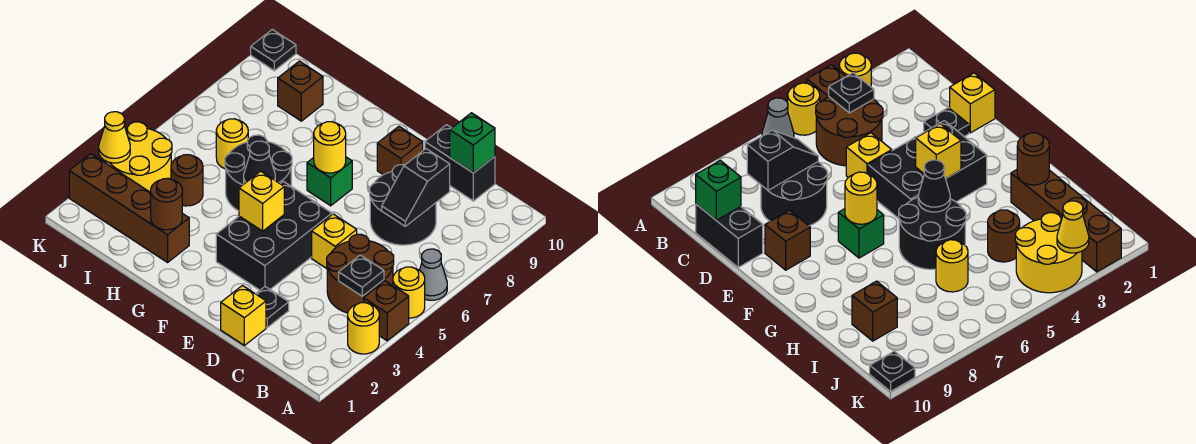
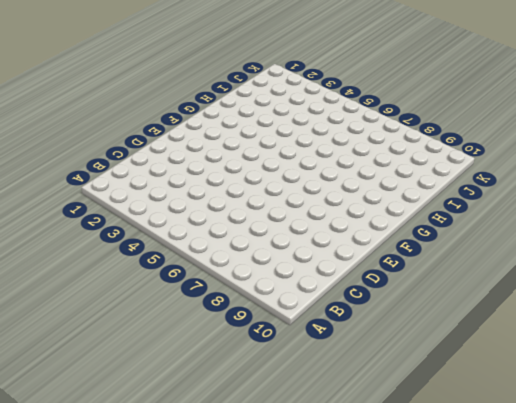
none -> yellow 1x1 round brick [348,303,379,354]
none -> brown 1x1 brick [364,281,409,341]
none -> yellow 1x1 round brick [393,267,425,318]

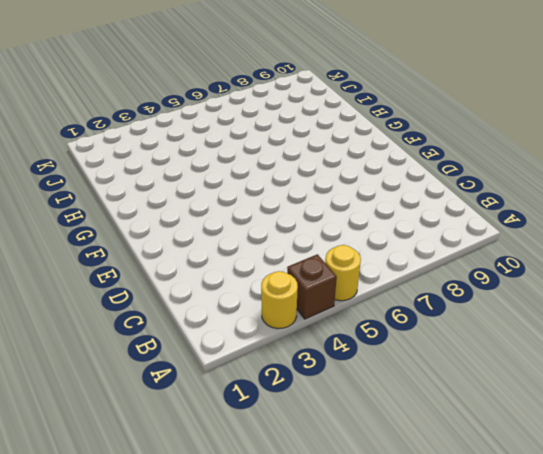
none -> grey 1x1 cone [420,249,447,300]
none -> brown 2x2 round brick [327,234,394,313]
none -> black 2x2 round brick [370,165,436,245]

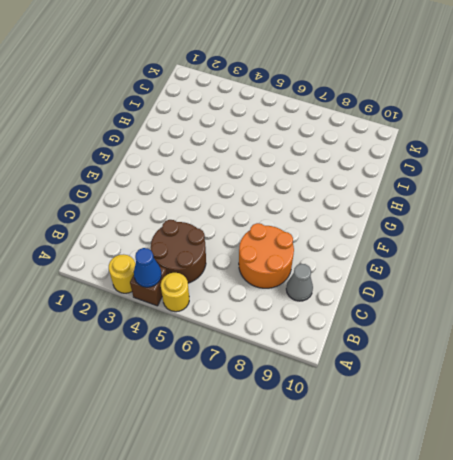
blue 1x1 cone [134,248,162,287] -> none
orange 2x2 round brick [239,223,294,288] -> black 2x2 round brick [370,165,436,245]
grey 1x1 cone [286,264,313,301] -> grey 1x1 cone moved to [420,249,447,300]
none -> black 1x2 brick [425,125,495,201]
none -> yellow 1x1 brick [221,286,266,345]
none -> black 1x1 plate [256,287,289,328]

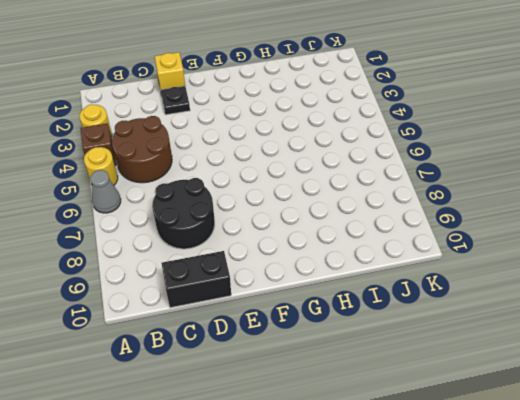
none -> yellow 1x1 brick [312,214,357,269]
none -> black 2x3 brick [216,181,332,290]
none -> brown 1x1 brick [377,126,423,175]

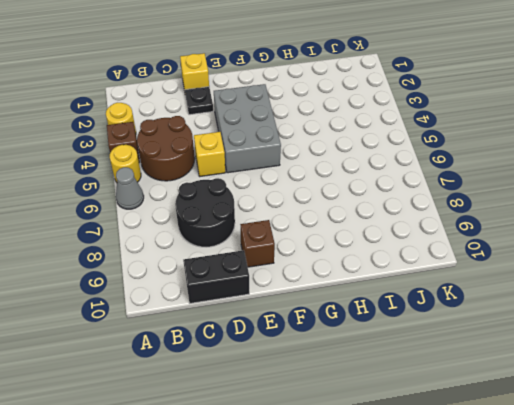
grey 2x3 brick [214,84,281,173] -> black 2x3 brick [216,181,332,290]
none -> green 1x1 brick [307,157,352,206]
none -> black 2x2 round brick [225,135,292,211]
none -> brown 1x4 brick [69,154,189,262]

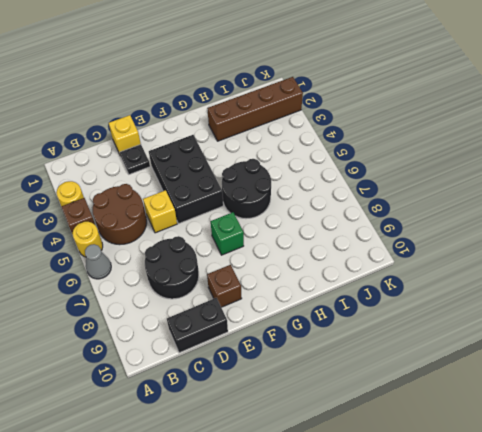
none -> brown 1x1 round brick [171,155,203,206]
none -> yellow 1x1 round brick [216,119,248,169]
none -> brown 1x1 brick [278,61,323,121]

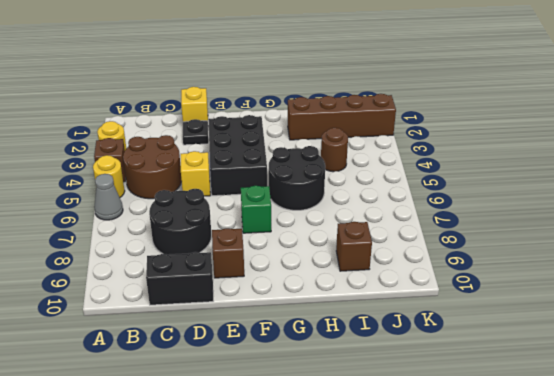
none -> yellow 1x1 round brick [216,119,248,169]
none -> yellow 2x2 round brick [106,122,172,193]
none -> black 1x1 plate [251,29,296,71]

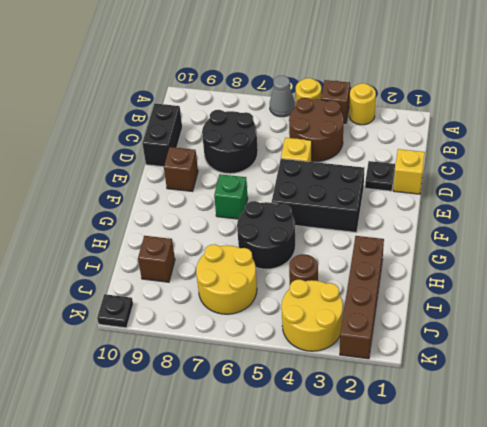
yellow 2x2 round brick [196,244,257,314] -> yellow 1x1 round brick [216,119,248,169]
none -> black 1x1 plate [339,255,384,296]
none -> black 1x2 slope [382,149,450,226]
none -> green 1x1 brick [450,113,495,173]

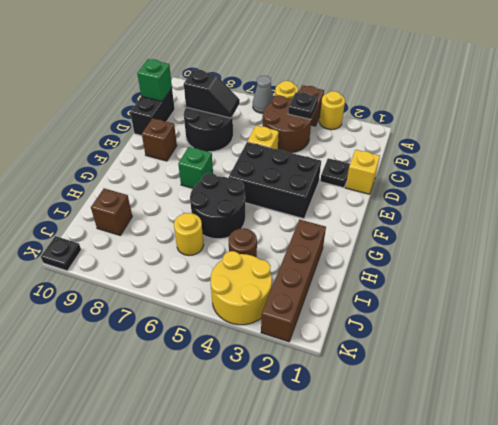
none -> yellow 1x1 brick [239,171,284,231]
none -> yellow 1x1 round brick [314,122,346,173]
none -> black 1x1 cone [244,141,275,184]

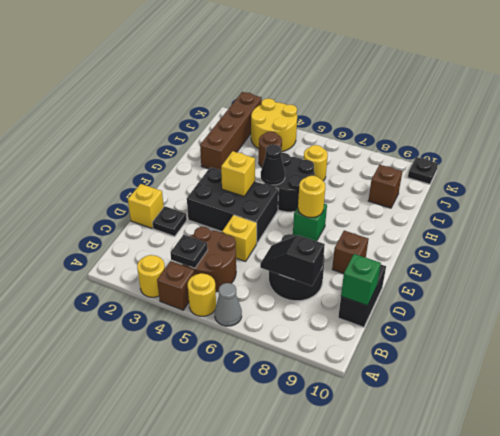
none -> brown 1x1 round brick [151,178,182,230]
none -> yellow 1x1 cone [99,112,130,163]

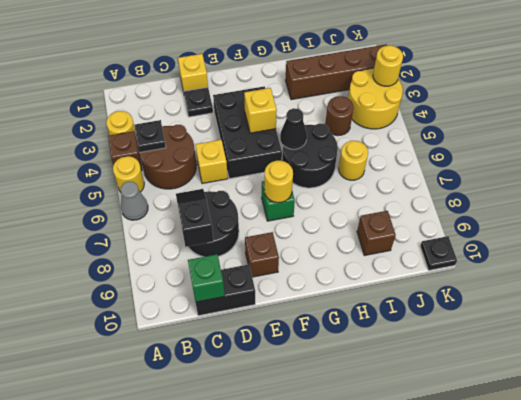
yellow 1x1 round brick [373,46,403,86] -> yellow 1x1 cone [99,112,130,163]
none -> brown 1x1 round brick [151,178,182,230]

